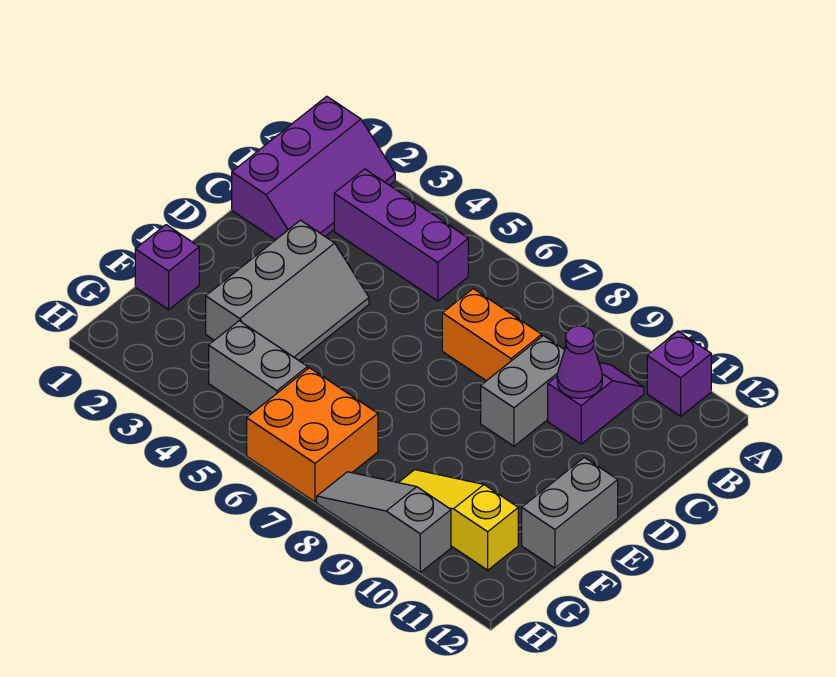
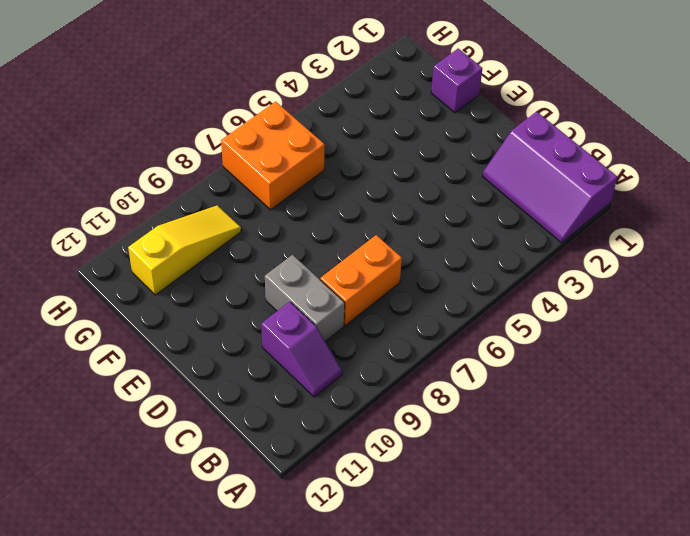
none -> purple 1x1 brick [647,331,711,416]
none -> purple 1x3 brick [334,169,468,301]
none -> grey 2x3 slope [206,220,369,360]

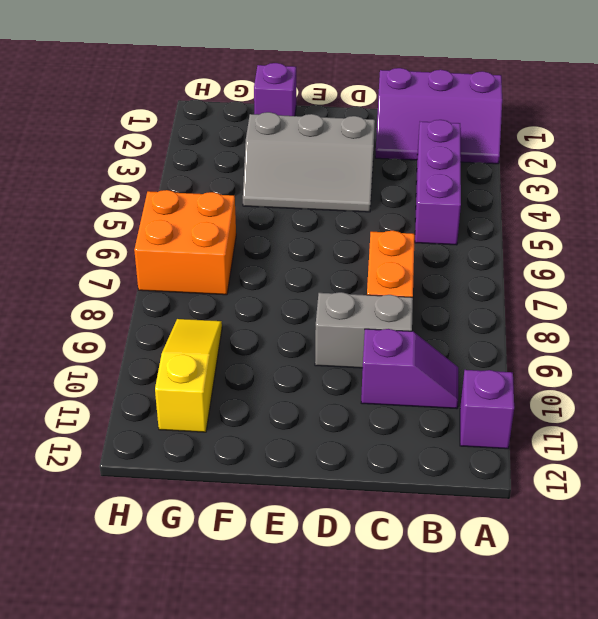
none -> grey 1x2 brick [522,457,618,568]
none -> grey 1x2 brick [209,321,308,413]
none -> grey 1x3 slope [317,472,451,572]

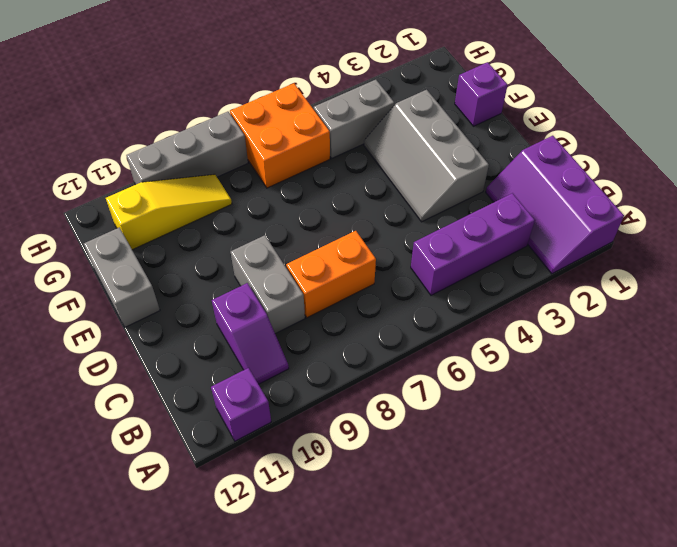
grey 1x3 brick [126,112,248,185] -> grey 1x3 slope [317,472,451,572]
none -> purple 1x1 cone [557,326,602,398]

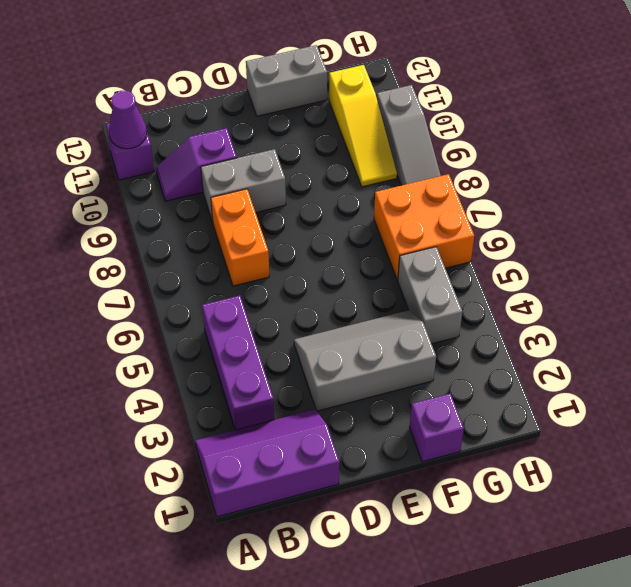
purple 1x1 cone [109,91,147,149] -> purple 1x1 cone moved to [557,326,602,398]

